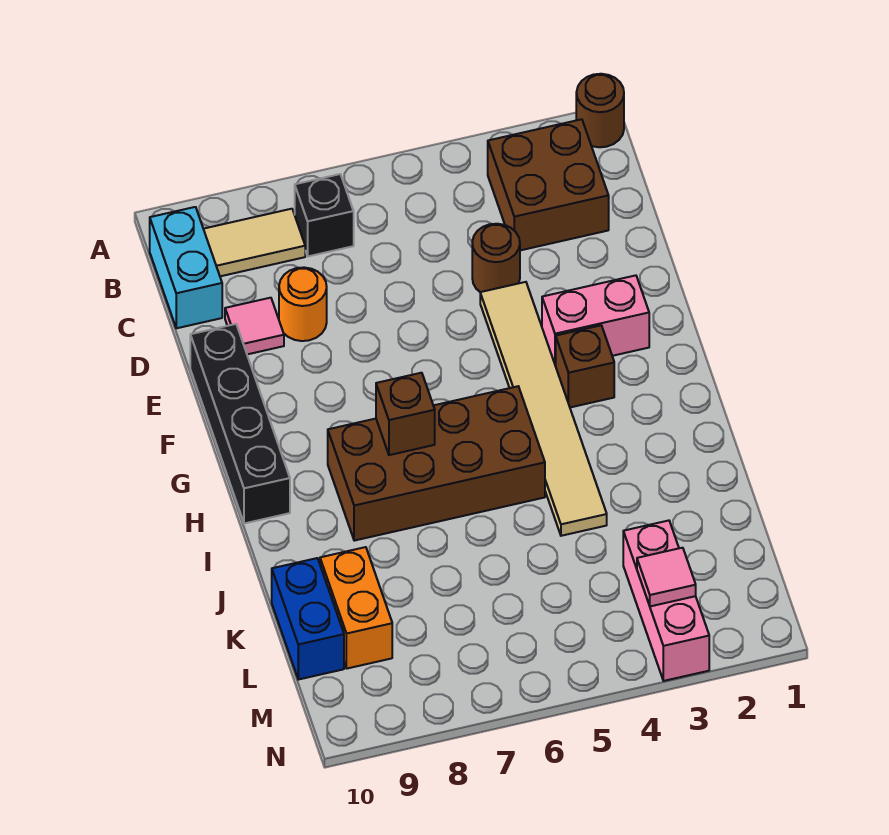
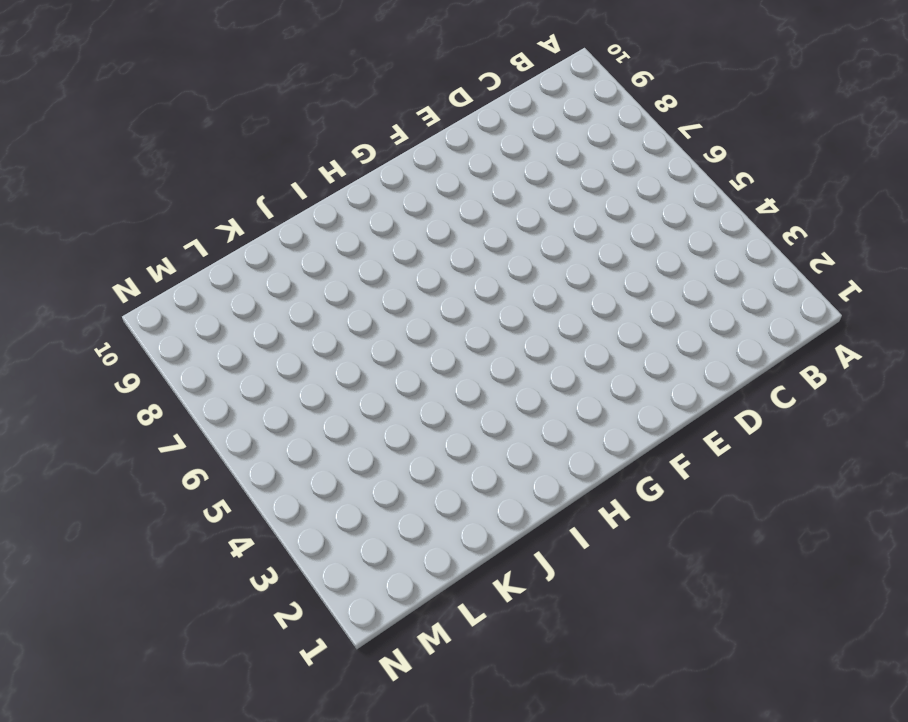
none -> brown 1x1 round brick [576,74,624,147]
none -> brown 2x2 brick [488,119,609,250]
none -> black 1x1 brick [295,174,354,256]

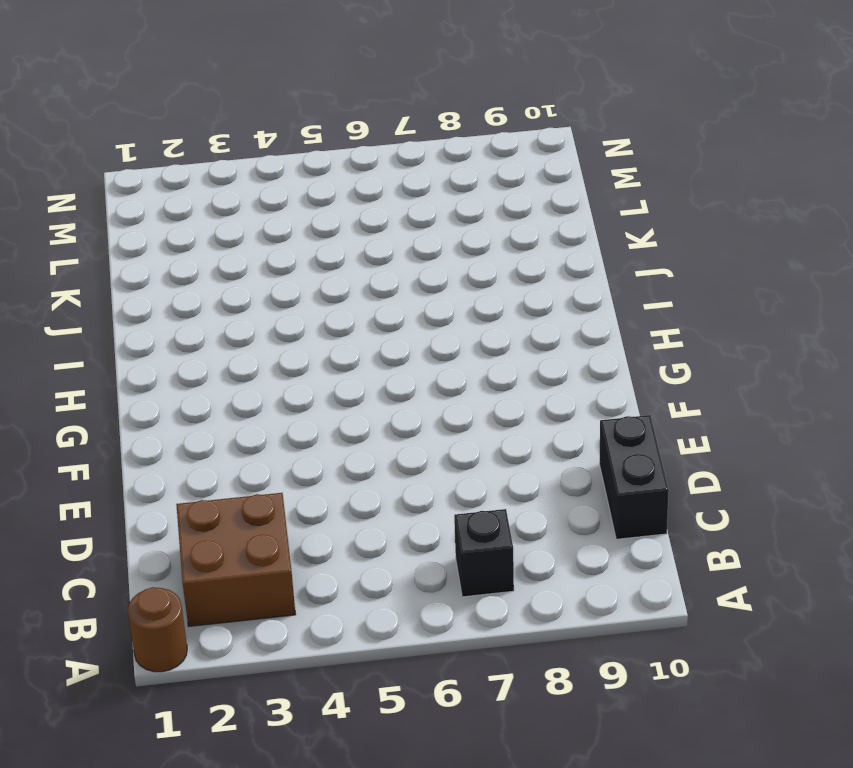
black 1x2 brick [599,415,669,539] -> cyan 1x2 brick [150,207,222,328]
none -> tan 1x2 tile [204,209,305,276]
none -> brown 1x1 round brick [472,224,520,292]
none -> orange 1x1 round brick [279,267,327,341]

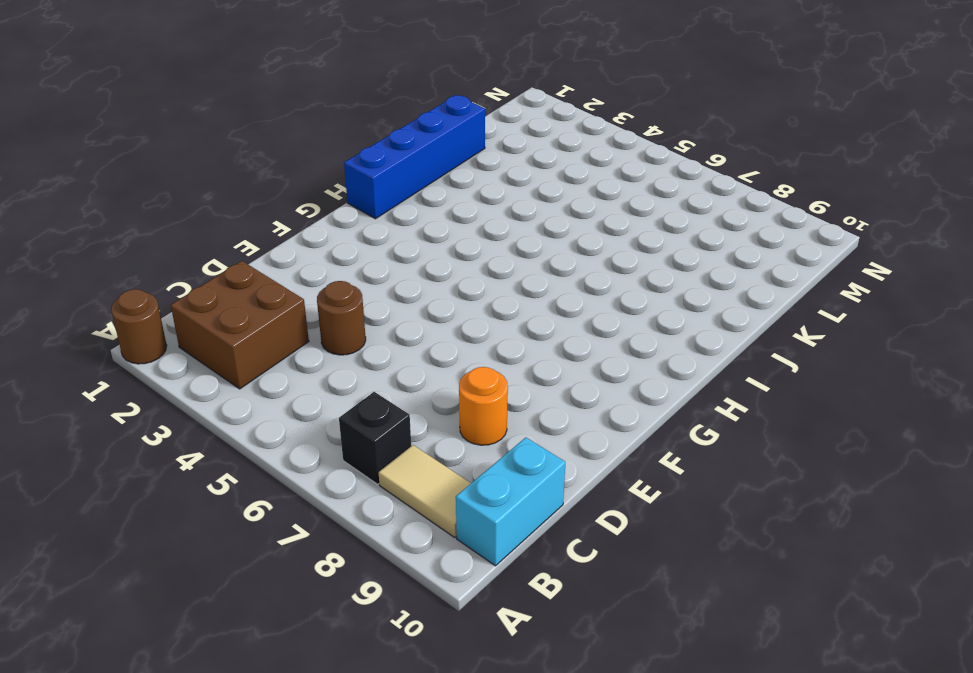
blue 1x4 brick [344,95,485,219] -> none
none -> pink 1x1 tile [225,298,284,354]
none -> tan 1x6 tile [480,282,607,536]
none -> black 1x4 brick [190,324,290,523]

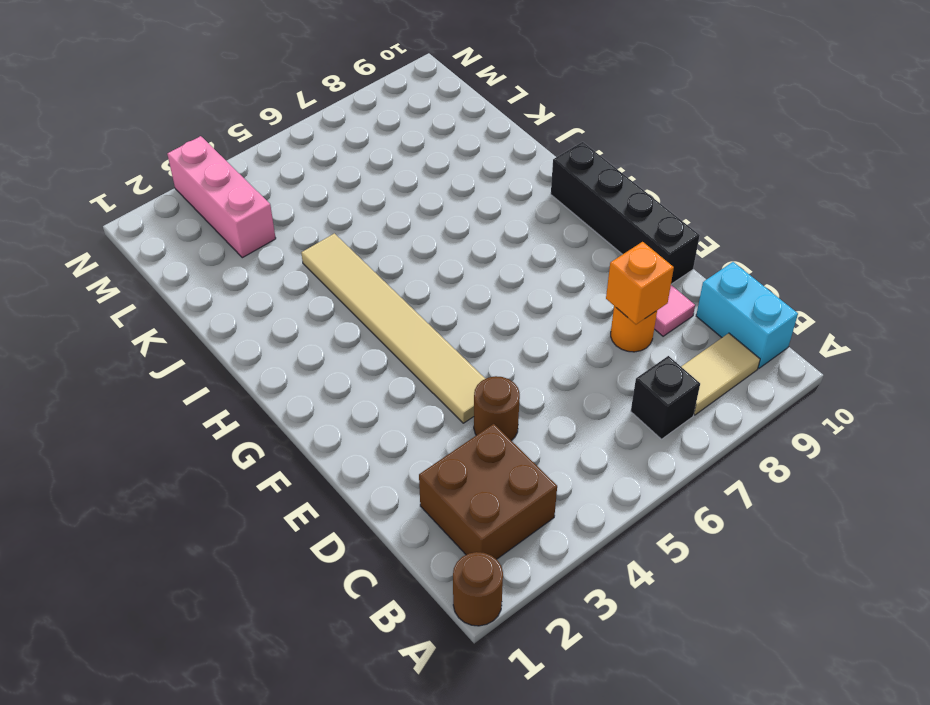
orange 1x1 brick [606,242,674,324] -> none
none -> pink 1x2 brick [542,275,649,366]
none -> brown 1x1 brick [556,325,614,407]
none -> brown 2x4 brick [328,386,545,541]

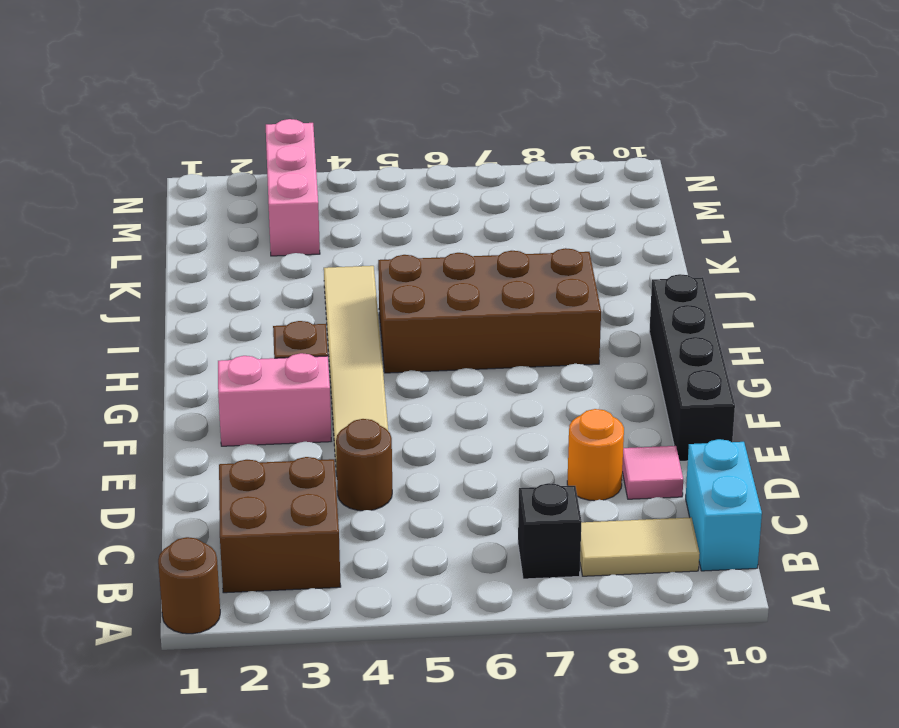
none -> orange 1x2 brick [320,547,392,668]
none -> blue 1x2 brick [272,558,344,680]
none -> brown 1x1 brick [376,373,435,455]

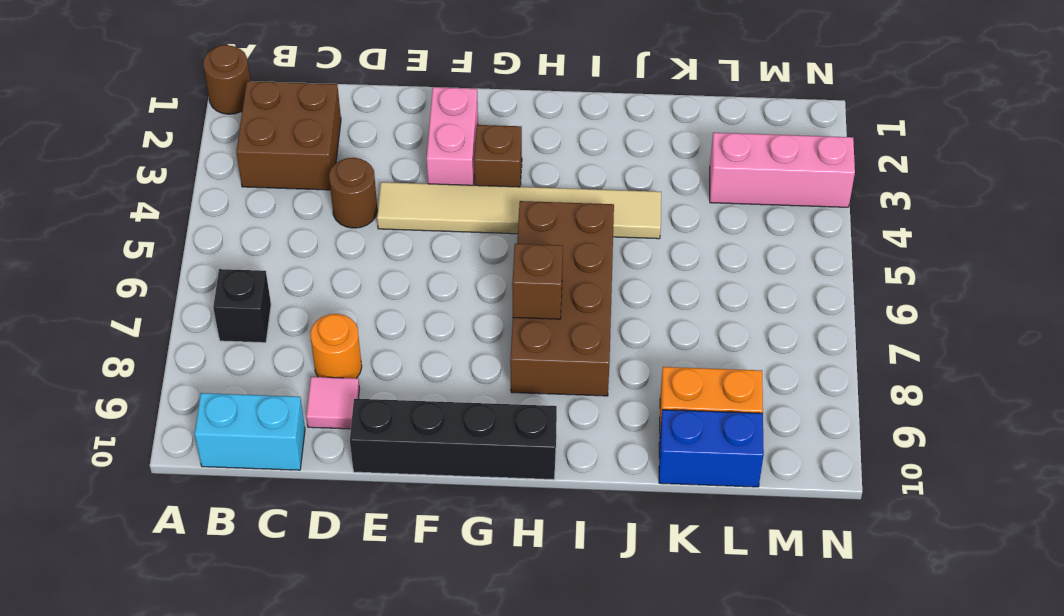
none -> tan 1x2 tile [204,209,305,276]
none -> pink 1x1 tile [637,548,696,606]

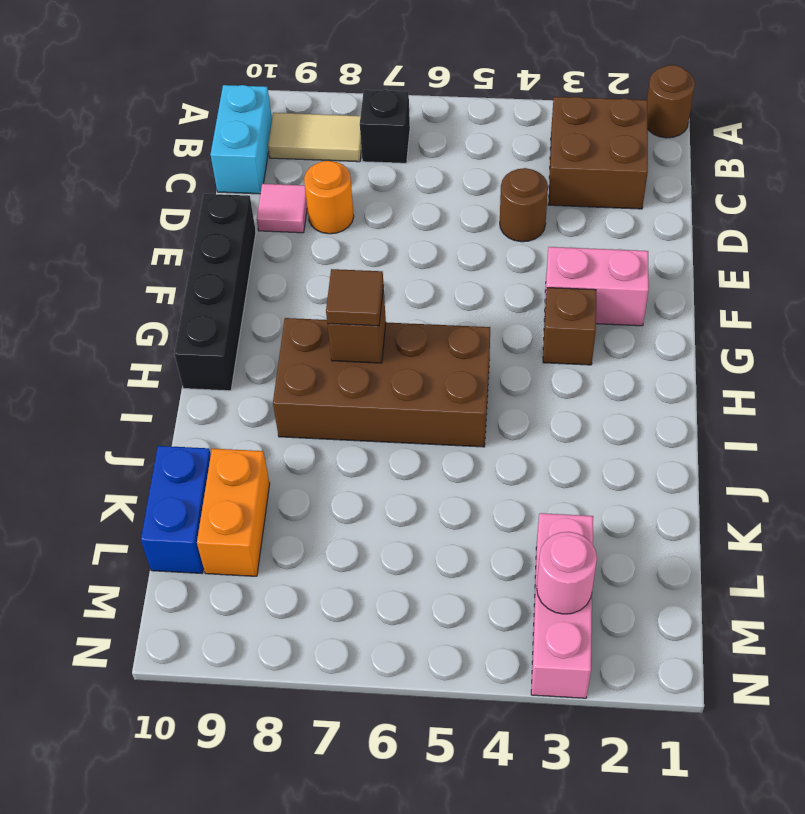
brown 1x1 tile [326,269,384,326] -> none
pink 1x1 round brick [537,532,597,614] -> pink 1x1 tile [637,548,696,606]
none -> tan 1x6 tile [480,282,607,536]

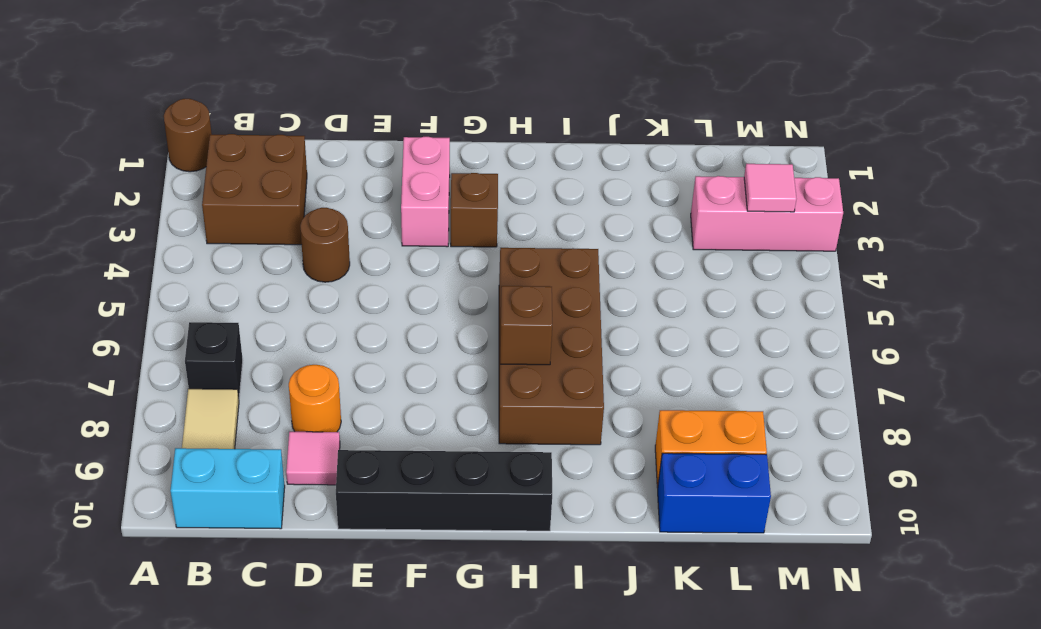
none -> tan 1x6 tile [480,282,607,536]

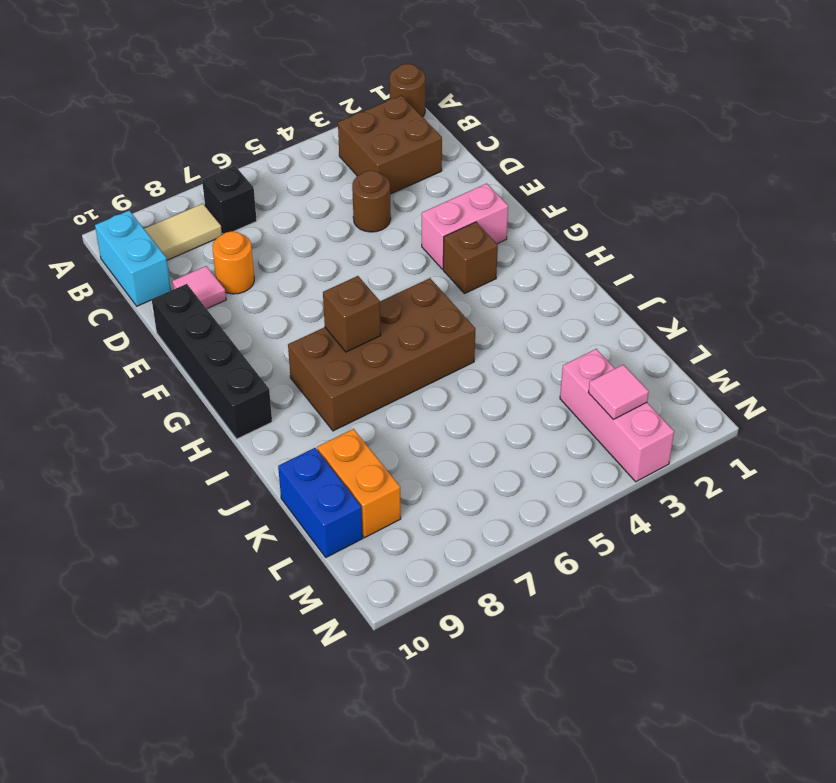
none -> tan 1x6 tile [480,282,607,536]

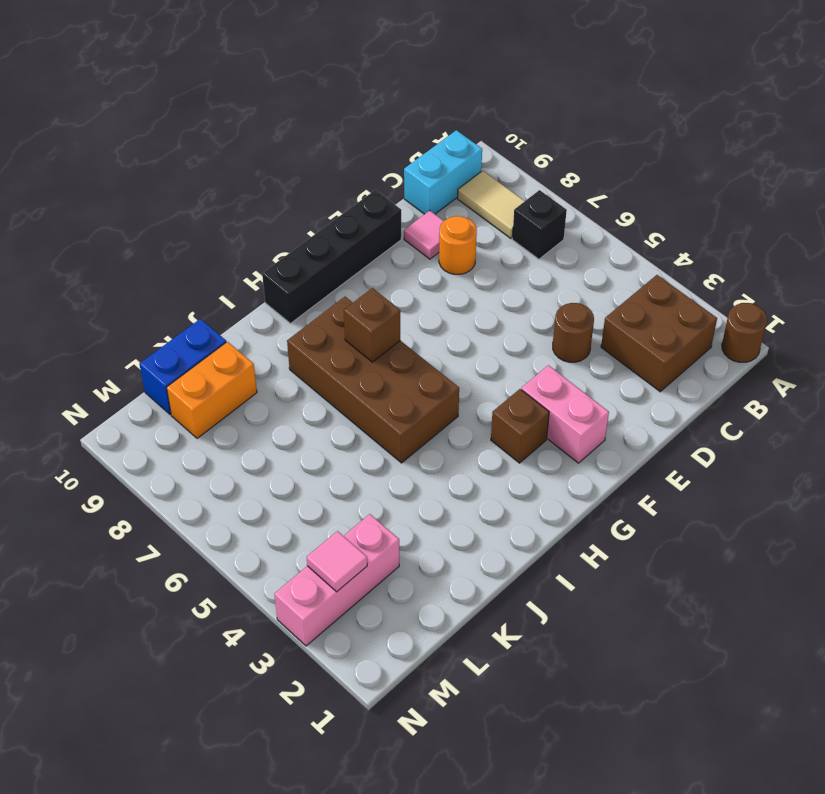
none -> tan 1x6 tile [480,282,607,536]

